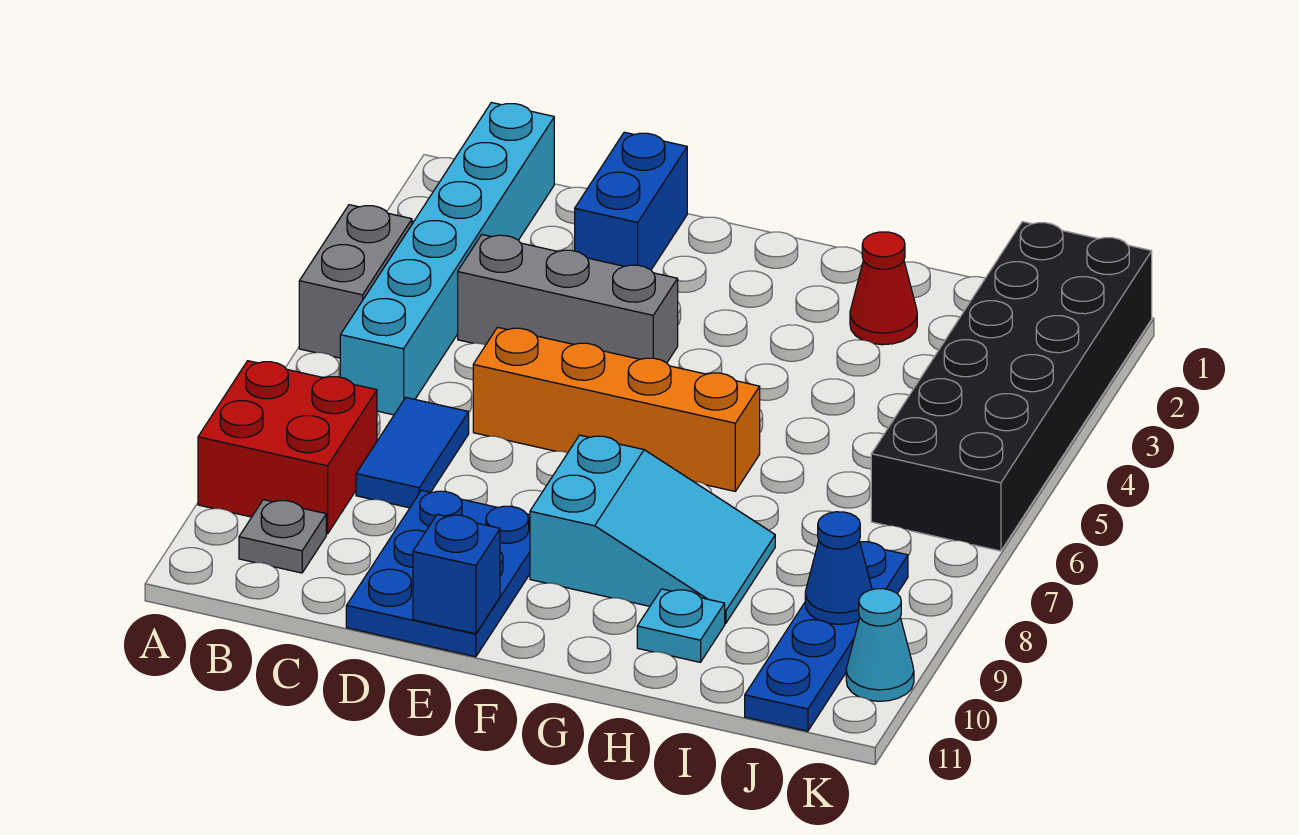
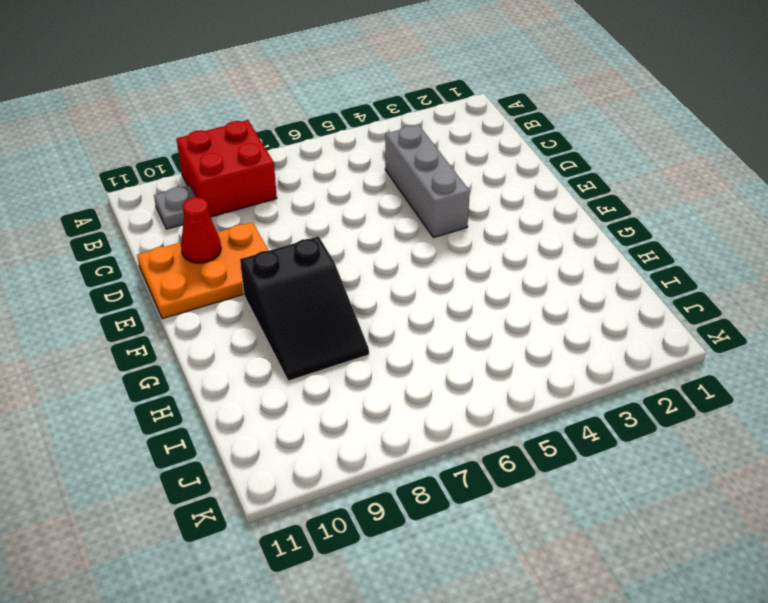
orange 2x3 plate [137,222,268,319] -> blue 2x3 plate [346,490,530,657]
red 1x1 cone [181,197,221,263] -> red 1x1 cone moved to [850,232,917,345]
black 2x3 slope [240,236,369,381] -> cyan 2x3 slope [530,435,775,623]
none -> grey 1x2 brick [299,205,412,358]
none -> cyan 1x6 brick [340,103,554,415]
none -> blue 1x2 tile [356,398,469,508]

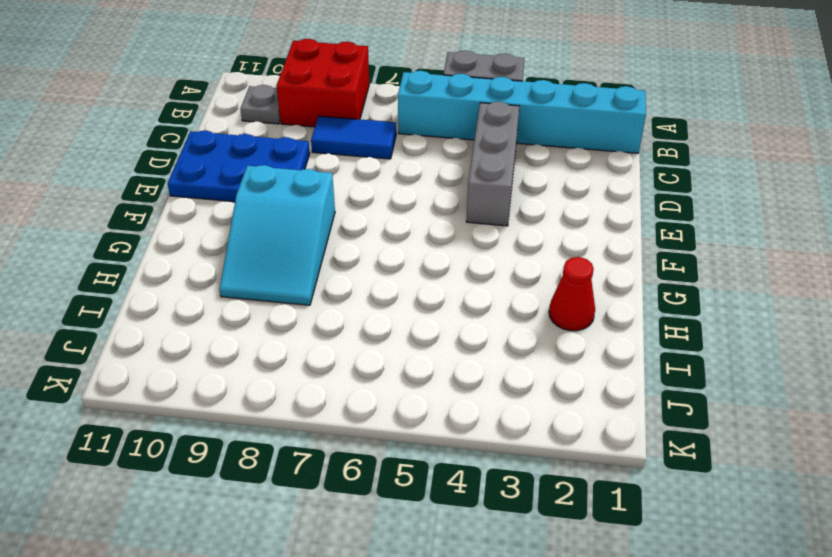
none -> blue 1x2 brick [575,132,687,270]
none -> orange 1x4 brick [473,327,760,491]
none -> cyan 1x1 plate [637,589,725,662]

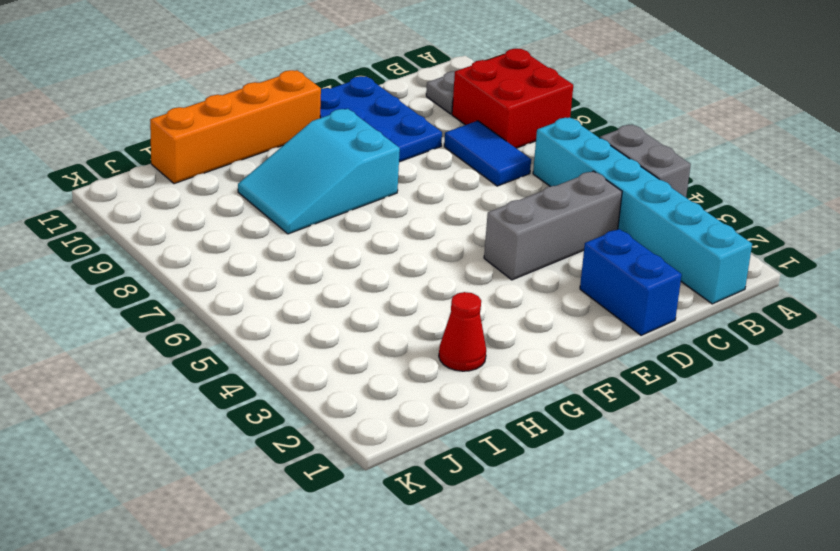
orange 1x4 brick [150,70,321,184] -> orange 1x4 brick moved to [473,327,760,491]
none -> cyan 1x1 plate [637,589,725,662]
none -> black 2x6 brick [871,222,1152,551]
none -> blue 1x4 plate [745,542,908,731]

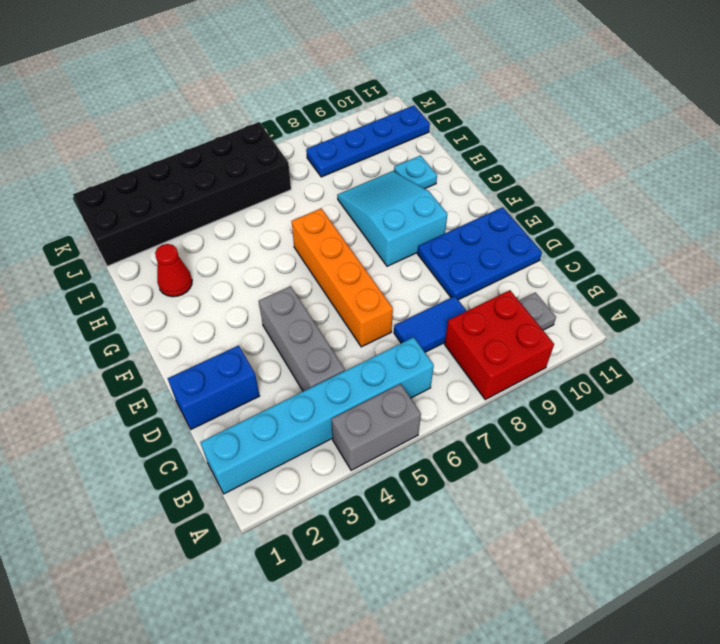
none -> cyan 1x1 cone [846,589,914,701]
none -> blue 1x1 brick [413,514,500,634]
none -> blue 1x1 cone [805,512,872,624]

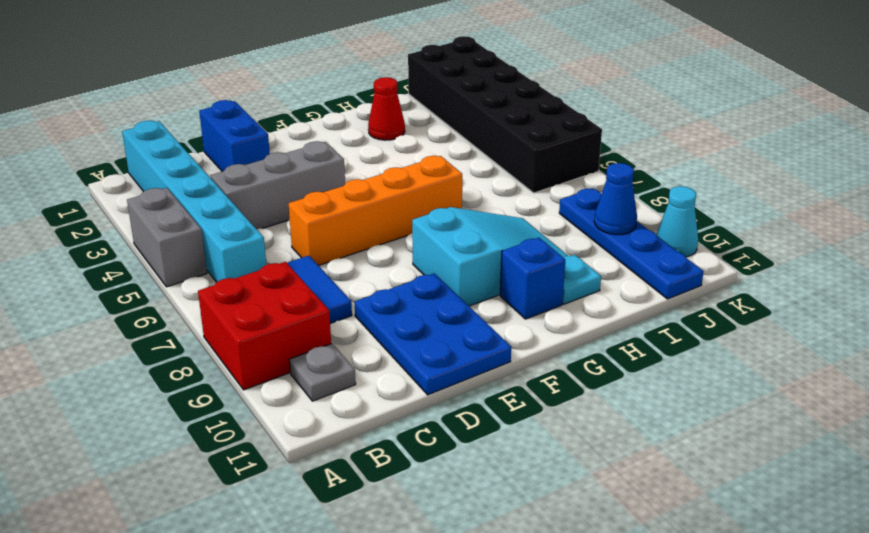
blue 1x1 brick [500,238,565,319] -> blue 1x1 brick moved to [413,514,500,634]

